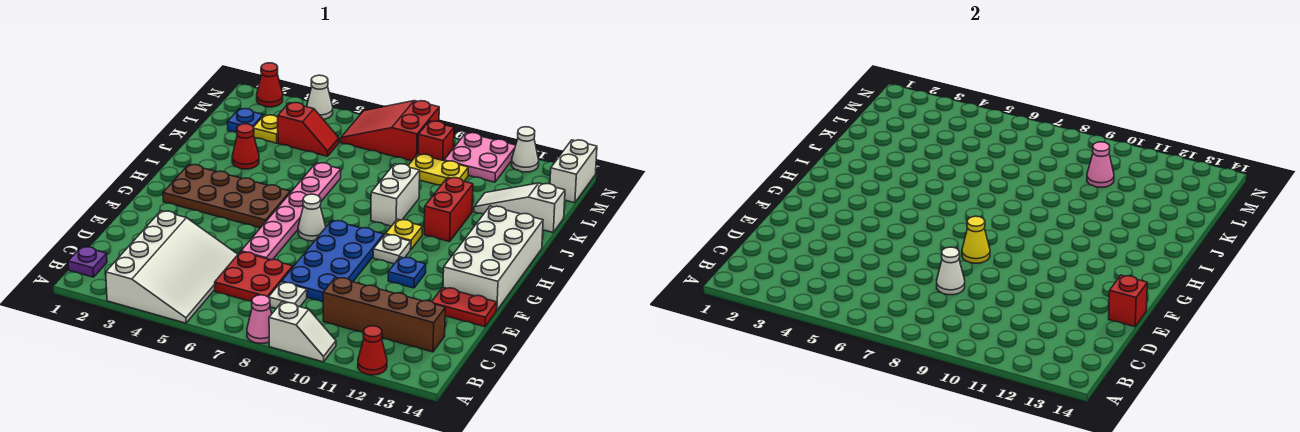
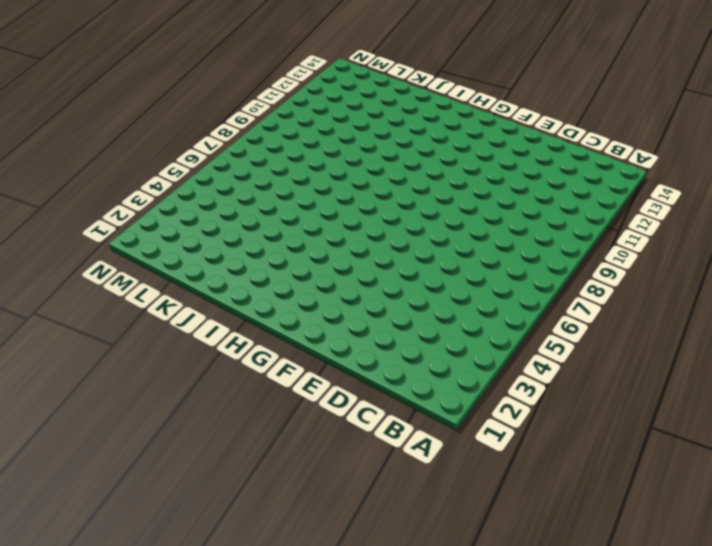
none -> white 3x4 slope [106,211,238,323]
none -> pink 1x1 cone [247,295,272,343]
none -> white 1x2 slope [269,302,336,362]
none -> red 1x1 cone [358,326,387,375]

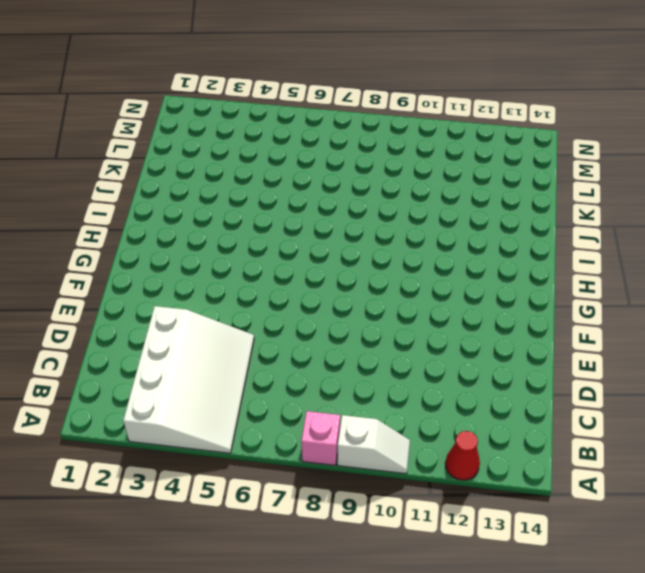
pink 1x1 brick [301,411,340,465] -> pink 1x1 cone [247,295,272,343]
none -> purple 1x1 plate [68,247,107,277]
none -> red 2x2 plate [215,252,293,301]
none -> white 1x1 plate [269,282,307,308]
none -> brown 1x4 brick [323,277,445,352]

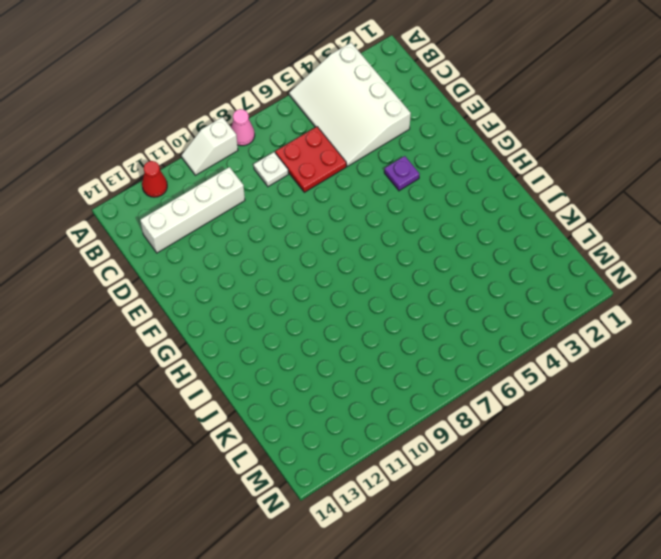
white 1x4 brick [140,167,245,253] -> brown 1x4 brick [323,277,445,352]
purple 1x1 plate [384,156,420,191] -> purple 1x1 plate moved to [68,247,107,277]
none -> blue 2x4 plate [282,220,384,302]
none -> pink 1x6 plate [241,163,341,260]
none -> red 1x2 plate [432,287,497,327]
none -> blue 1x1 plate [388,257,426,288]

